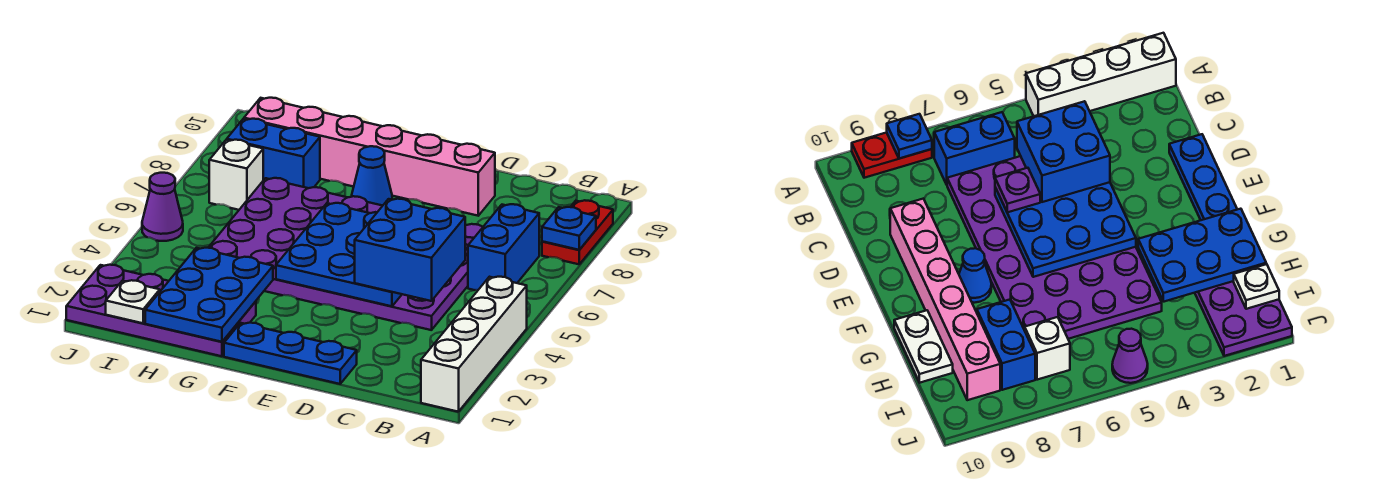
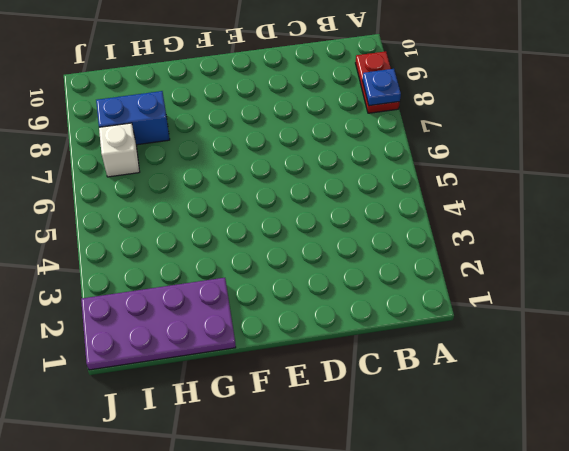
none -> white 1x4 brick [421,277,527,412]
none -> blue 1x2 brick [468,204,539,290]
none -> purple 4x6 plate [208,178,483,330]

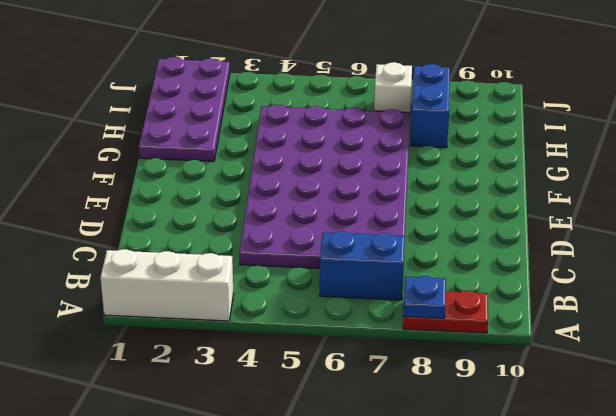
white 1x3 brick [100,249,234,321] -> white 1x4 brick [421,277,527,412]
none -> blue 1x3 plate [224,323,357,384]
none -> pink 1x6 brick [244,98,495,216]
none -> blue 1x1 cone [352,146,392,206]

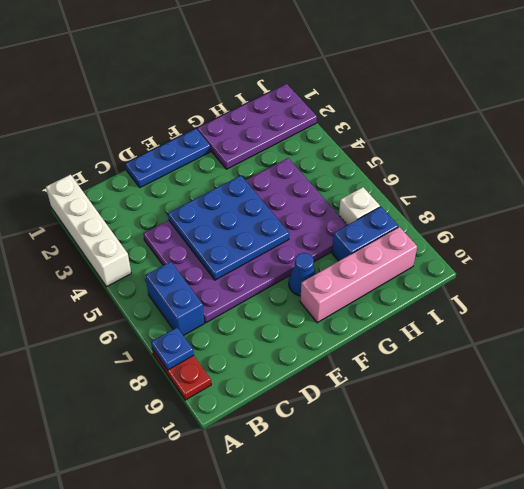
pink 1x4 brick [300,227,417,323] -> pink 1x6 brick [244,98,495,216]
none -> white 1x2 plate [894,310,953,383]
none -> purple 1x1 cone [142,173,183,241]
none -> blue 2x3 plate [145,248,273,342]

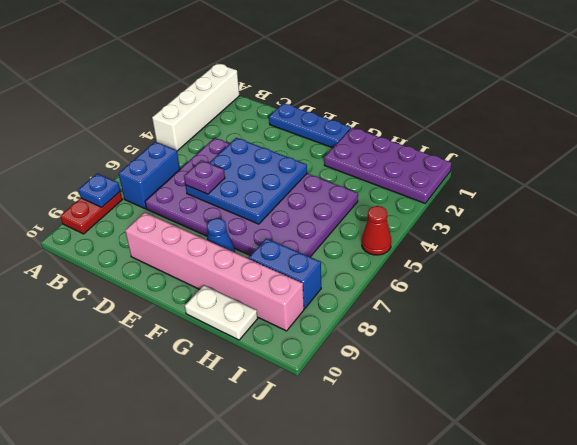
red 1x1 cone [362,206,391,255] -> purple 1x1 cone [142,173,183,241]
none -> white 1x1 brick [209,140,263,210]
none -> blue 2x3 plate [145,248,273,342]
none -> white 1x1 plate [106,280,160,323]

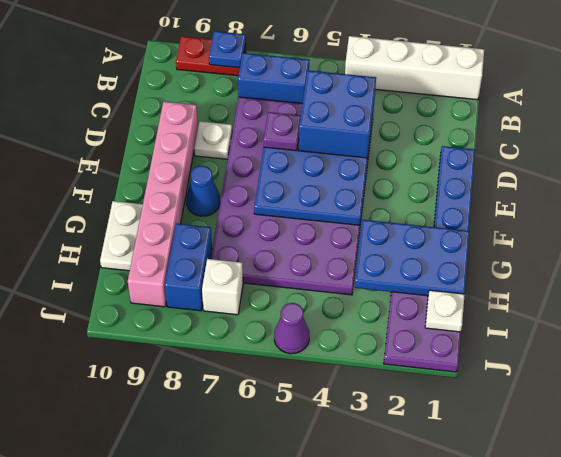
white 1x1 plate [194,121,232,159] -> none

